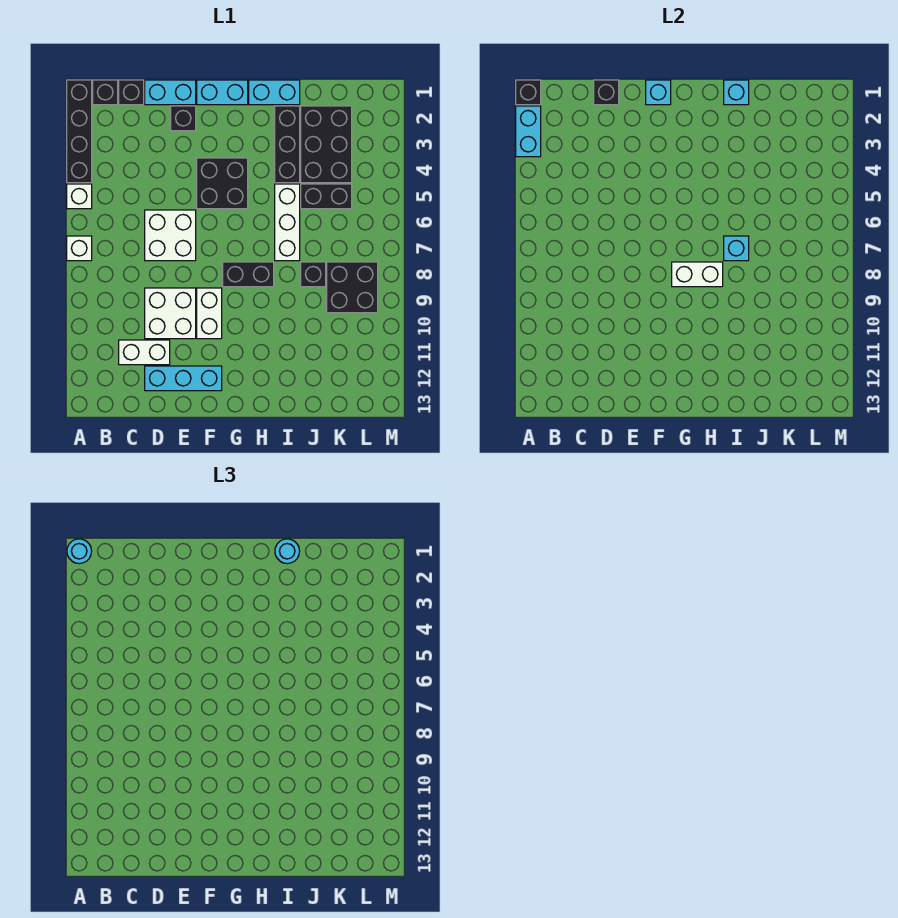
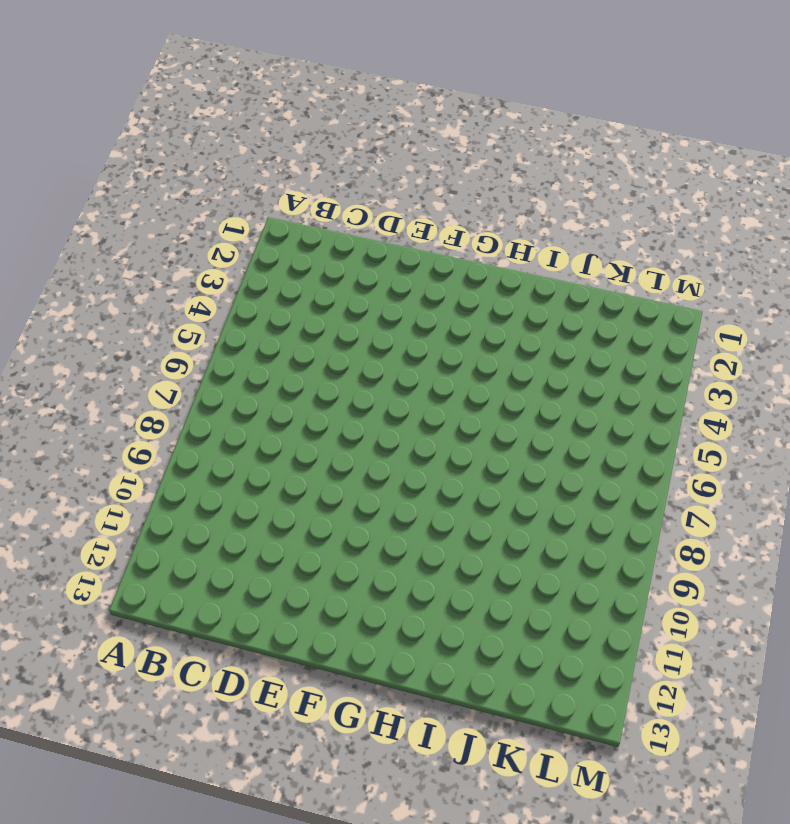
none -> black 1x4 brick [67,80,92,183]
none -> white 1x1 brick [67,184,92,209]
none -> white 1x1 brick [67,236,92,261]
none -> black 1x1 brick [93,80,118,105]

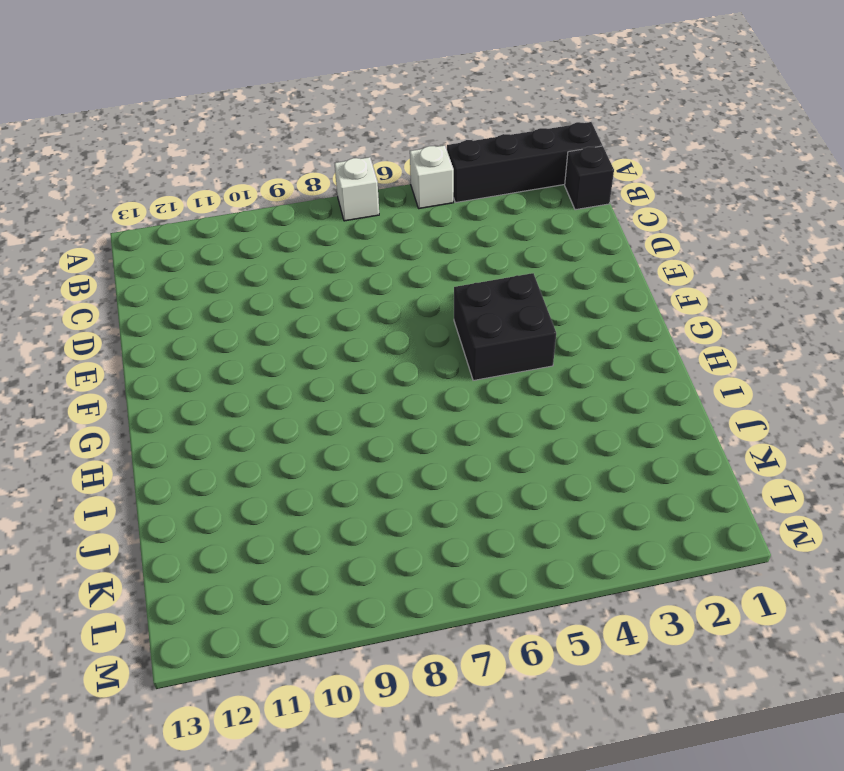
none -> black 1x1 brick [119,80,144,105]
none -> white 1x2 brick [119,340,170,365]
none -> cyan 1x2 brick [145,80,196,105]
none -> white 2x2 brick [145,210,196,261]

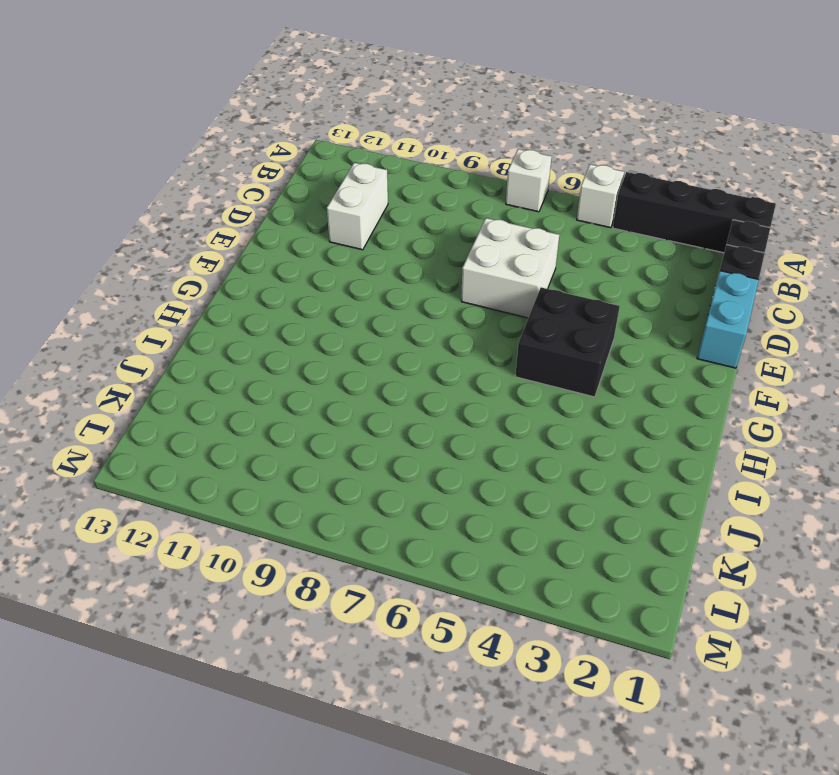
none -> white 2x2 brick [145,288,196,339]
none -> cyan 1x3 brick [145,366,222,391]
none -> black 1x1 brick [171,106,196,131]
none -> cyan 1x2 brick [197,80,248,105]

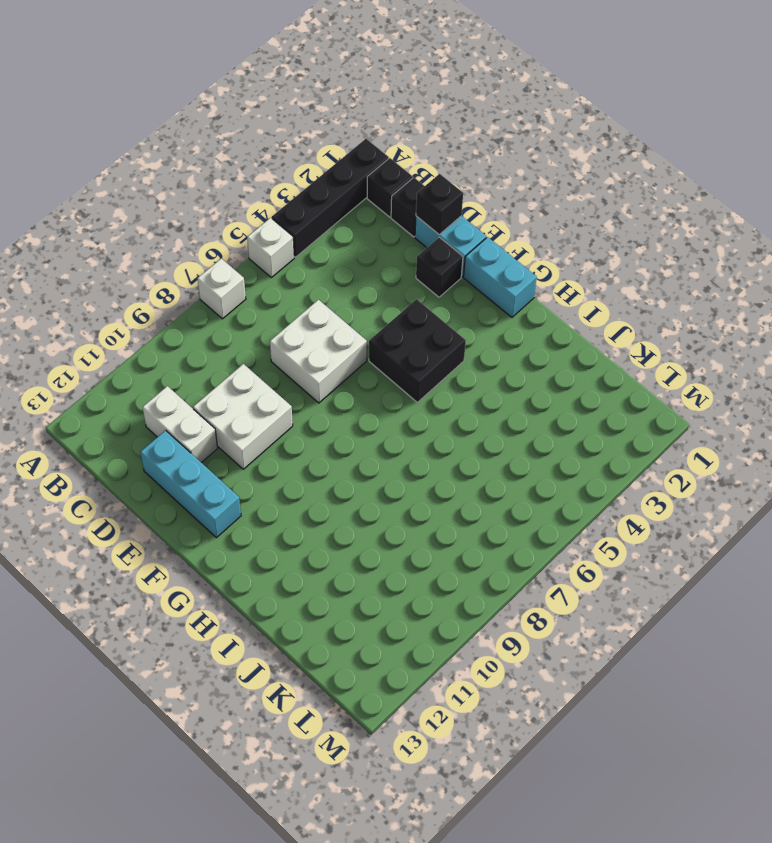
none -> white 1x2 brick [197,288,222,339]
none -> black 1x2 brick [223,262,274,287]
none -> cyan 1x2 brick [249,80,300,105]
none -> black 1x3 brick [275,106,300,183]

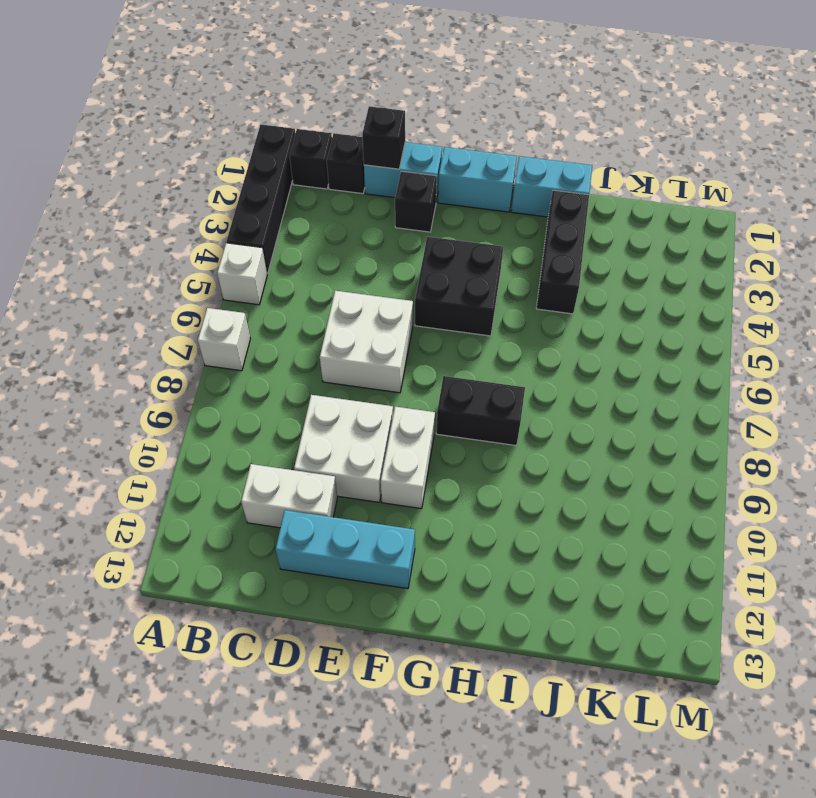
none -> white 1x3 brick [275,184,300,261]
none -> black 2x3 brick [301,106,352,183]
none -> black 1x2 brick [301,184,352,209]
none -> black 1x1 brick [301,262,326,287]

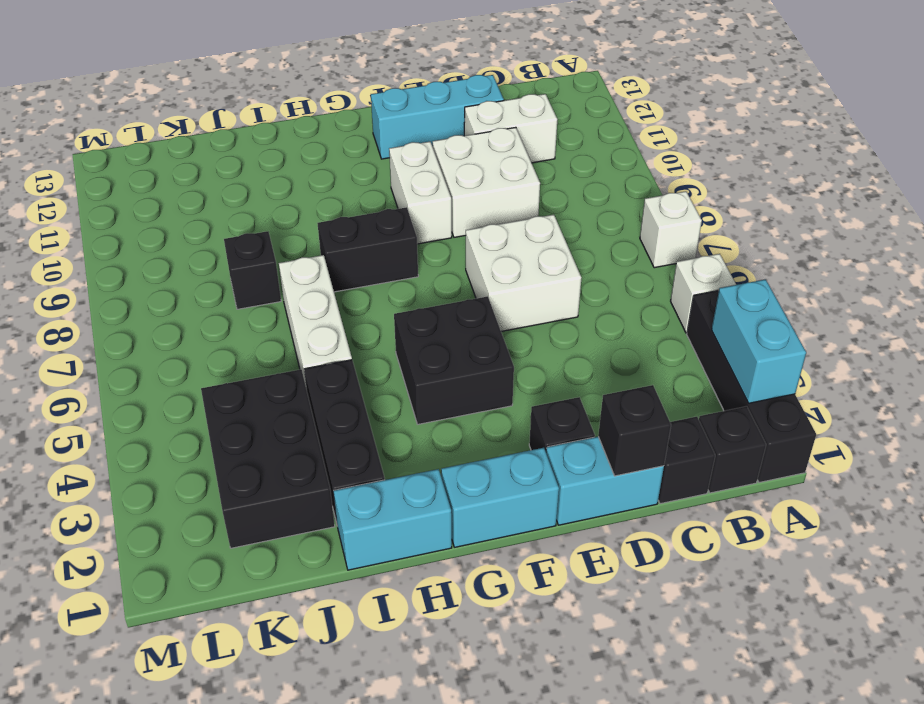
none -> black 1x2 brick [301,184,352,209]
none -> black 2x2 brick [327,262,378,313]
none -> black 1x1 brick [516,80,541,105]
none -> cyan 1x1 brick [646,80,671,105]

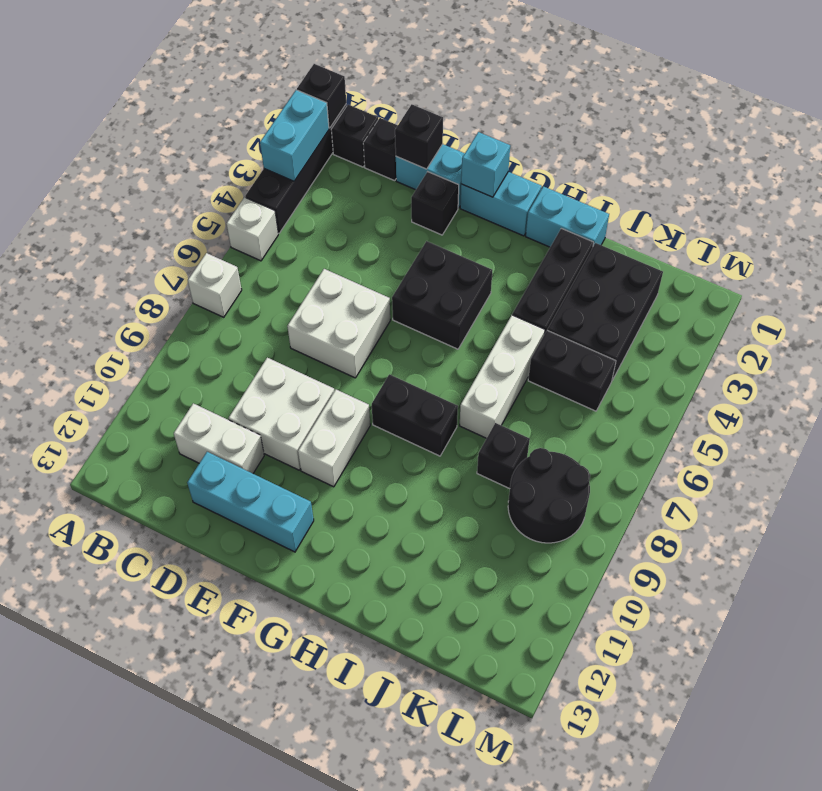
black 2x2 round brick [508,448,590,543] -> black 2x2 brick [327,262,378,313]
none -> white 1x2 brick [672,262,723,287]
none -> cyan 1x1 brick [724,80,749,105]
none -> cyan 1x1 brick [724,236,749,261]
none -> cyan 1x1 round brick [67,539,92,564]

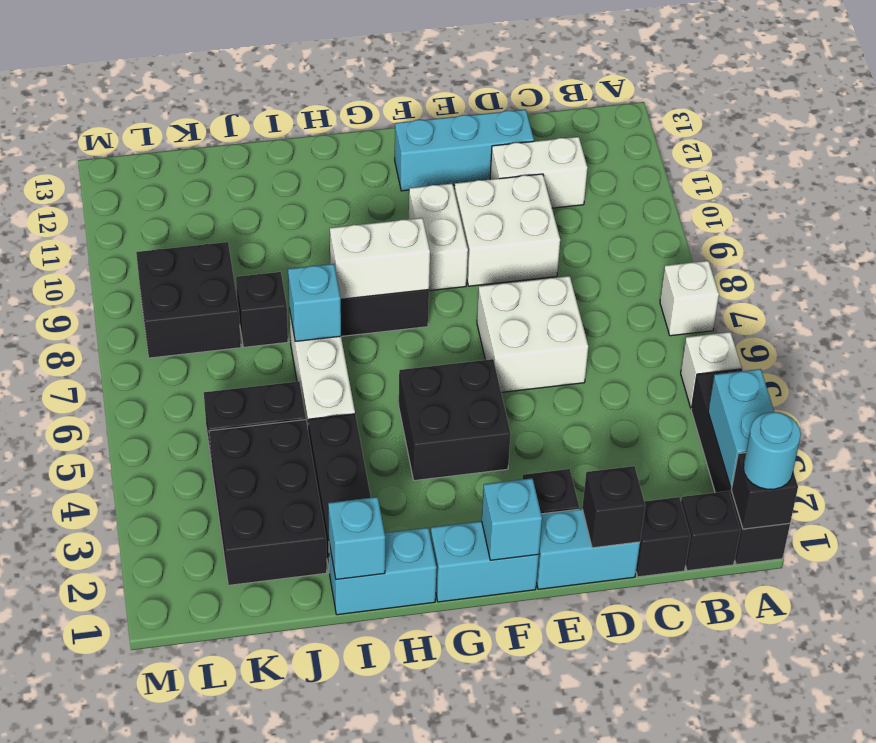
none -> cyan 1x1 round brick [275,539,300,564]

